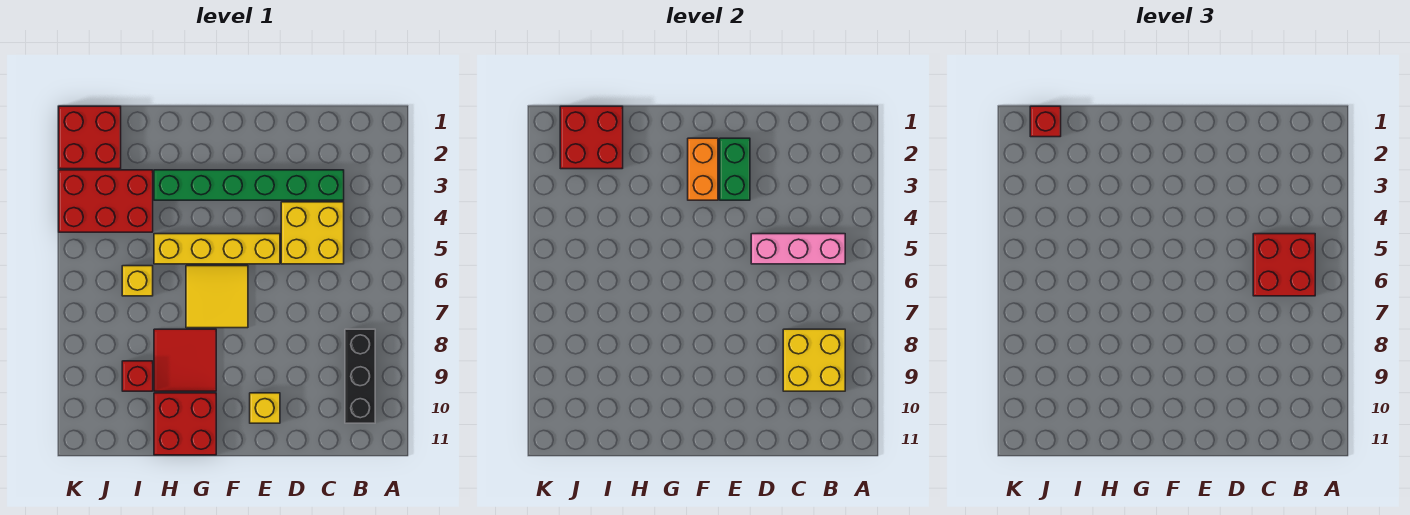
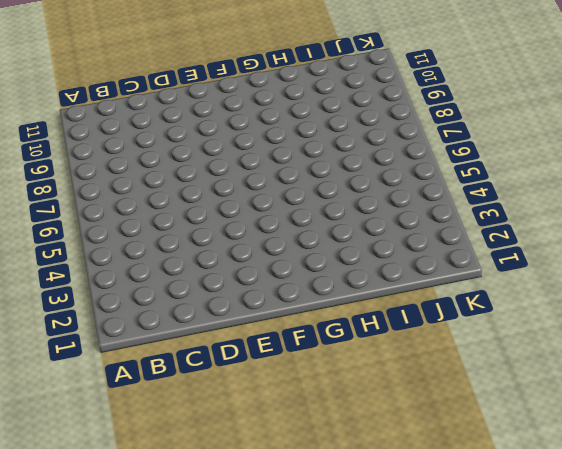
none -> black 1x3 brick [345,329,375,423]
none -> green 1x6 brick [154,170,344,200]
none -> yellow 2x2 brick [281,202,344,264]

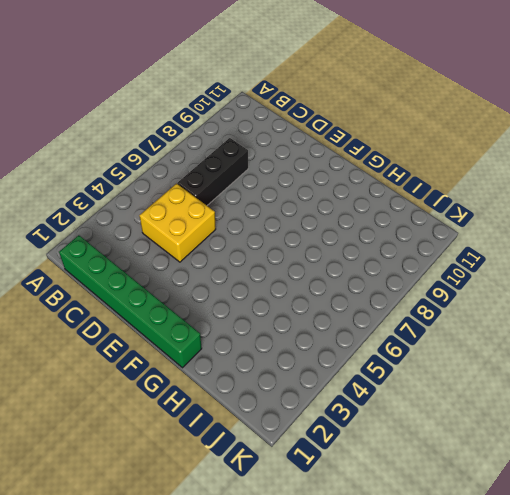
green 1x6 brick [59,235,202,368] -> green 1x6 brick moved to [154,170,344,200]
black 1x3 brick [177,138,248,205] -> black 1x3 brick moved to [345,329,375,423]
none -> yellow 1x4 brick [154,234,280,264]
none -> yellow 1x1 brick [250,393,280,423]
none -> yellow 2x2 tile [186,266,248,328]

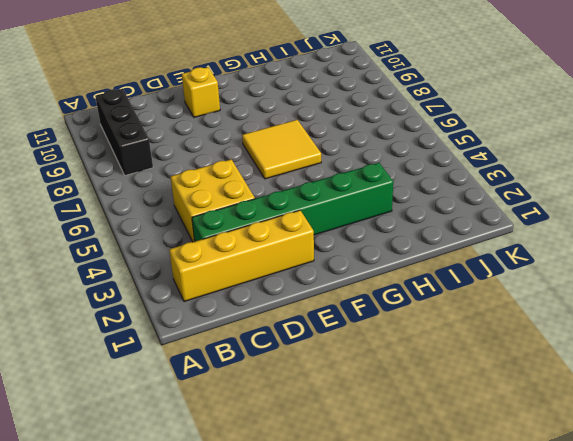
yellow 1x4 brick [169,210,314,302] -> yellow 1x4 brick moved to [154,234,280,264]
none -> red 2x2 tile [154,329,216,391]
none -> red 2x2 brick [154,393,216,455]
none -> red 2x3 brick [59,170,153,232]

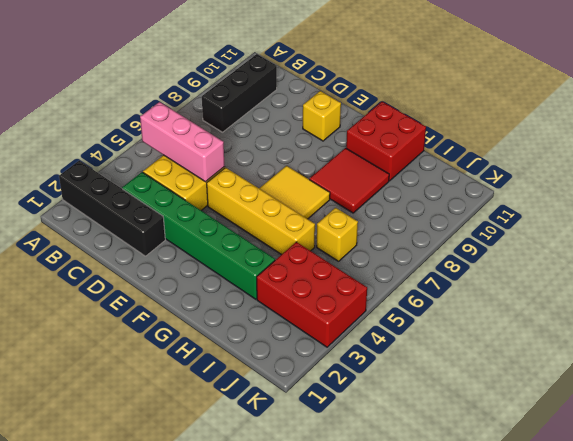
black 1x4 brick [59,161,165,256] -> none
none -> red 1x1 brick [122,361,153,391]
none -> red 2x2 brick [59,106,121,169]
none -> yellow 2x2 brick [783,329,845,391]

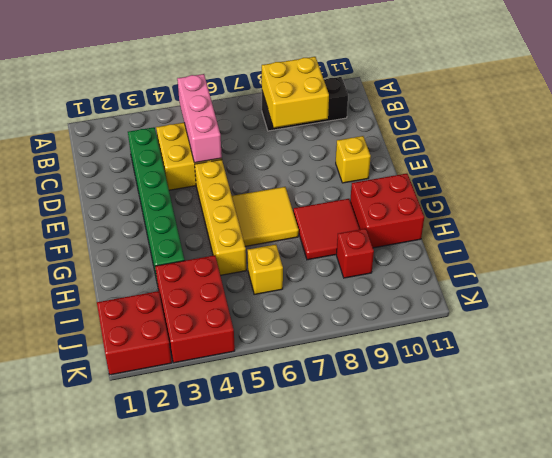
none -> green 1x2 brick [720,138,750,200]
none -> orange 1x2 brick [688,138,718,200]
none -> red 2x2 brick [560,106,623,169]

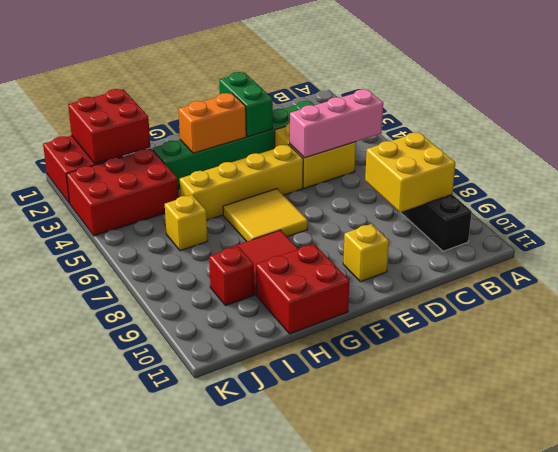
orange 1x2 brick [179,93,246,153] -> orange 1x2 brick turned to [688,138,718,200]
none -> red 2x2 brick [1253,234,1315,296]
none -> red 1x1 brick [1030,106,1061,137]

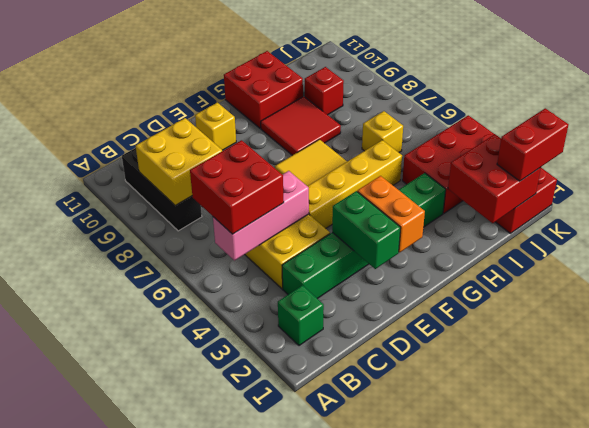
green 1x1 brick [278,285,324,346] -> none
red 1x2 brick [497,108,568,181] -> red 1x1 brick [1030,106,1061,137]

